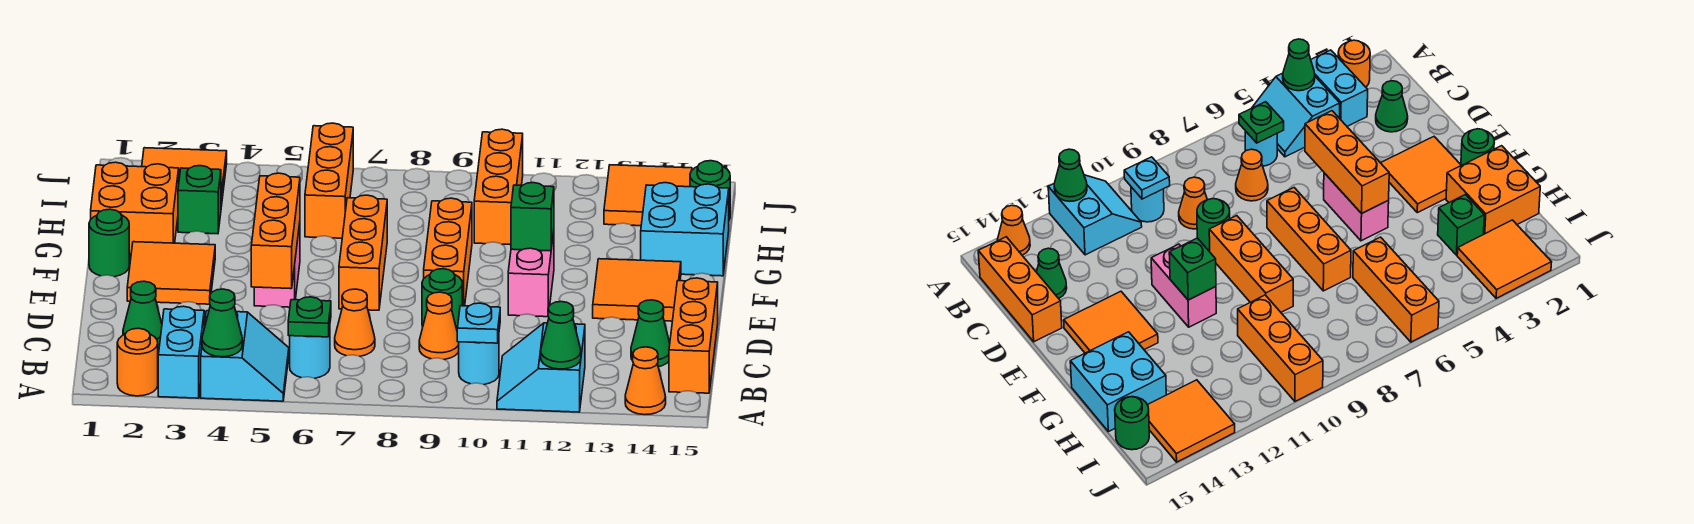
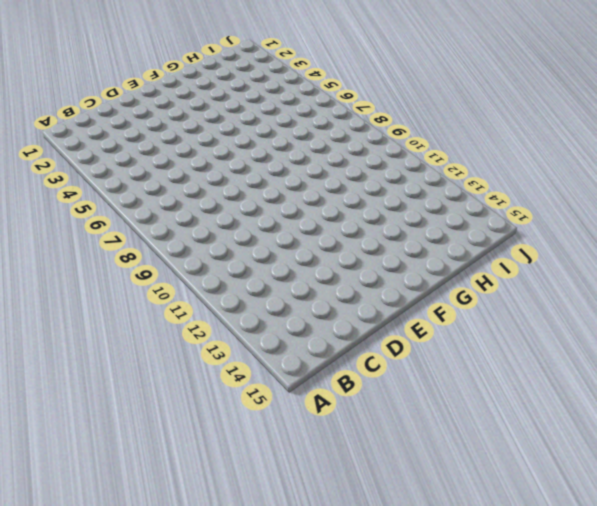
none -> orange 1x1 round brick [117,328,158,396]
none -> cyan 1x2 brick [158,306,204,398]
none -> cyan 2x2 slope [201,311,289,401]
none -> cyan 2x2 slope [497,323,585,412]

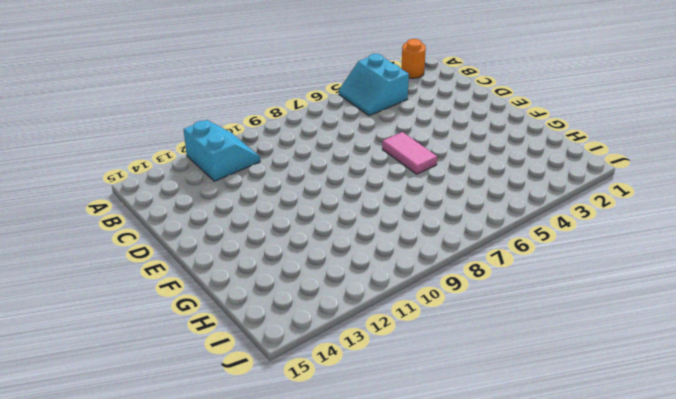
pink 1x2 tile [382,132,437,174] -> none
none -> cyan 1x2 brick [158,306,204,398]
none -> orange 1x1 cone [625,347,666,415]
none -> cyan 1x1 round brick [290,329,330,378]
none -> cyan 1x1 round brick [459,337,499,384]

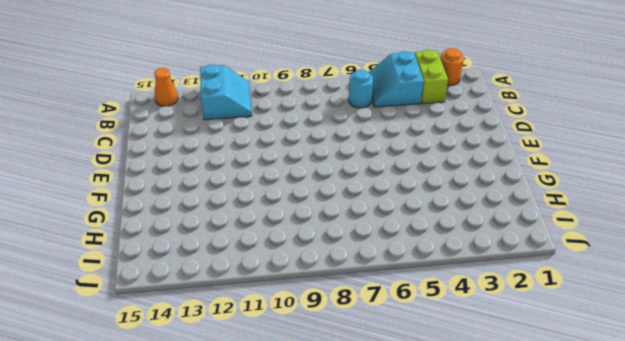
lime 1x2 brick [415,50,448,104] -> cyan 1x2 brick [158,306,204,398]
none -> cyan 1x1 round brick [459,337,499,384]
none -> orange 1x3 brick [669,278,718,393]
none -> green 1x1 cone [123,281,162,345]
none -> orange 1x1 cone [335,289,375,356]

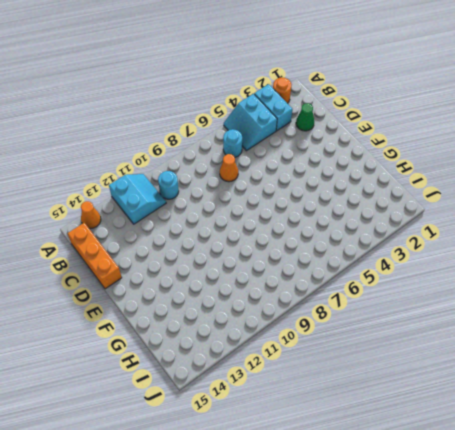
none -> orange 1x1 cone [419,292,459,360]
none -> green 1x1 cone [631,300,670,367]
none -> green 1x1 round brick [422,269,462,329]
none -> orange 2x2 tile [127,242,215,304]

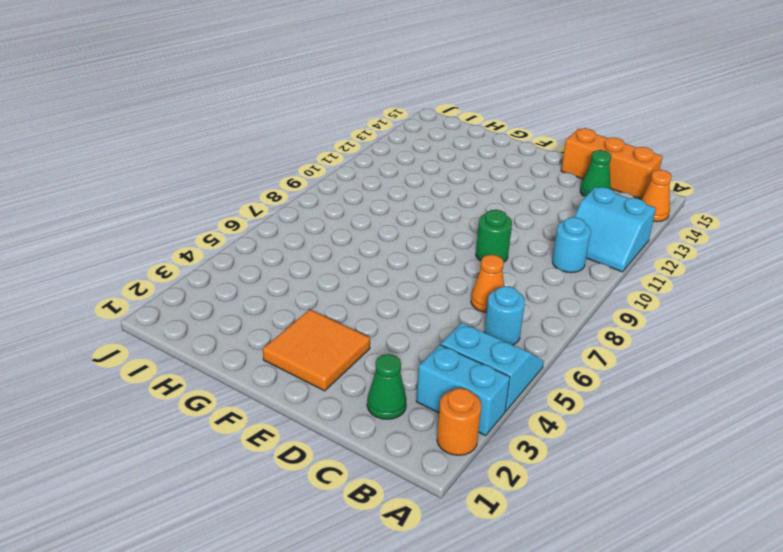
none -> orange 1x1 cone [419,292,459,360]
none -> pink 1x2 brick [254,224,300,307]
none -> orange 1x3 brick [339,195,387,310]
none -> orange 1x3 brick [424,198,472,306]

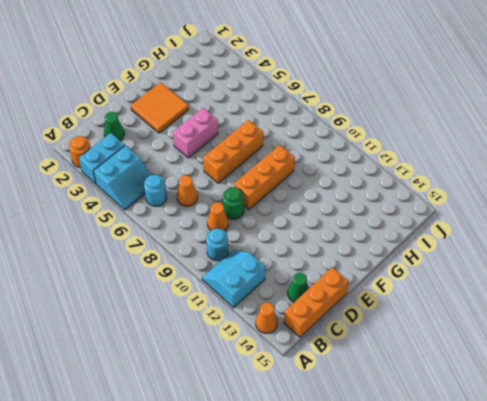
none -> pink 1x2 brick [508,232,554,317]
none -> orange 2x2 tile [593,259,681,321]
none -> green 1x1 round brick [89,209,129,277]
none -> orange 2x2 brick [91,162,179,254]

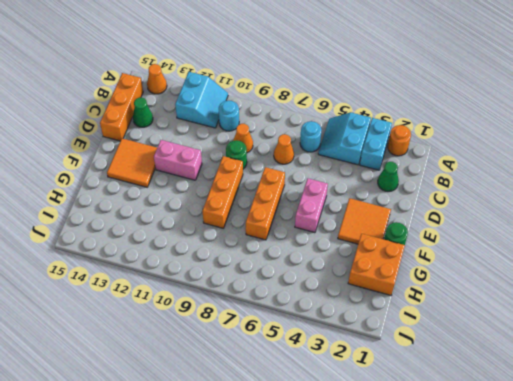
pink 1x2 brick [154,140,202,180] -> pink 1x2 brick turned to [508,232,554,317]
none -> cyan 2x2 brick [641,183,729,276]
none -> green 1x1 brick [178,166,221,234]
none -> orange 1x3 brick [305,123,353,238]
none -> orange 1x3 brick [474,129,523,245]

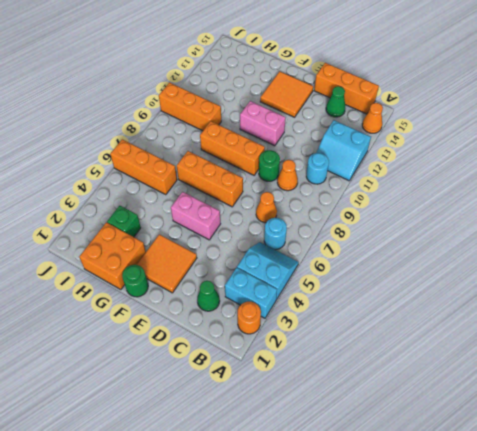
none -> cyan 2x2 brick [641,183,729,276]
none -> orange 2x2 tile [142,148,227,207]
none -> orange 2x2 tile [604,165,692,226]
none -> green 1x1 round brick [690,161,730,219]

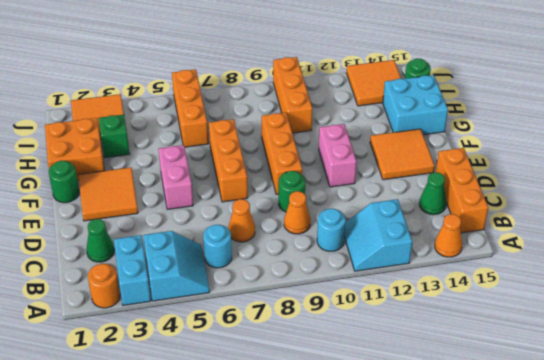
none -> green 1x1 cone [202,289,242,357]
none -> green 1x1 cone [541,302,581,369]
none -> green 1x1 plate [288,297,331,337]
none -> cyan 1x1 plate [457,303,500,343]

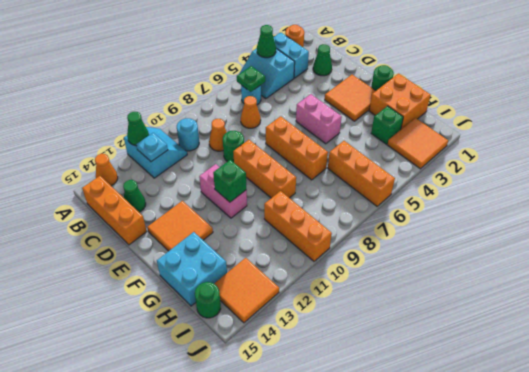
cyan 1x1 plate [136,133,168,162] -> cyan 1x1 plate moved to [457,303,500,343]
none -> orange 1x3 brick [251,173,300,289]

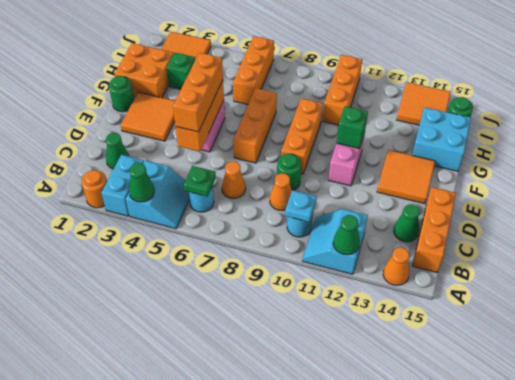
orange 1x3 brick [173,53,223,132] -> none

